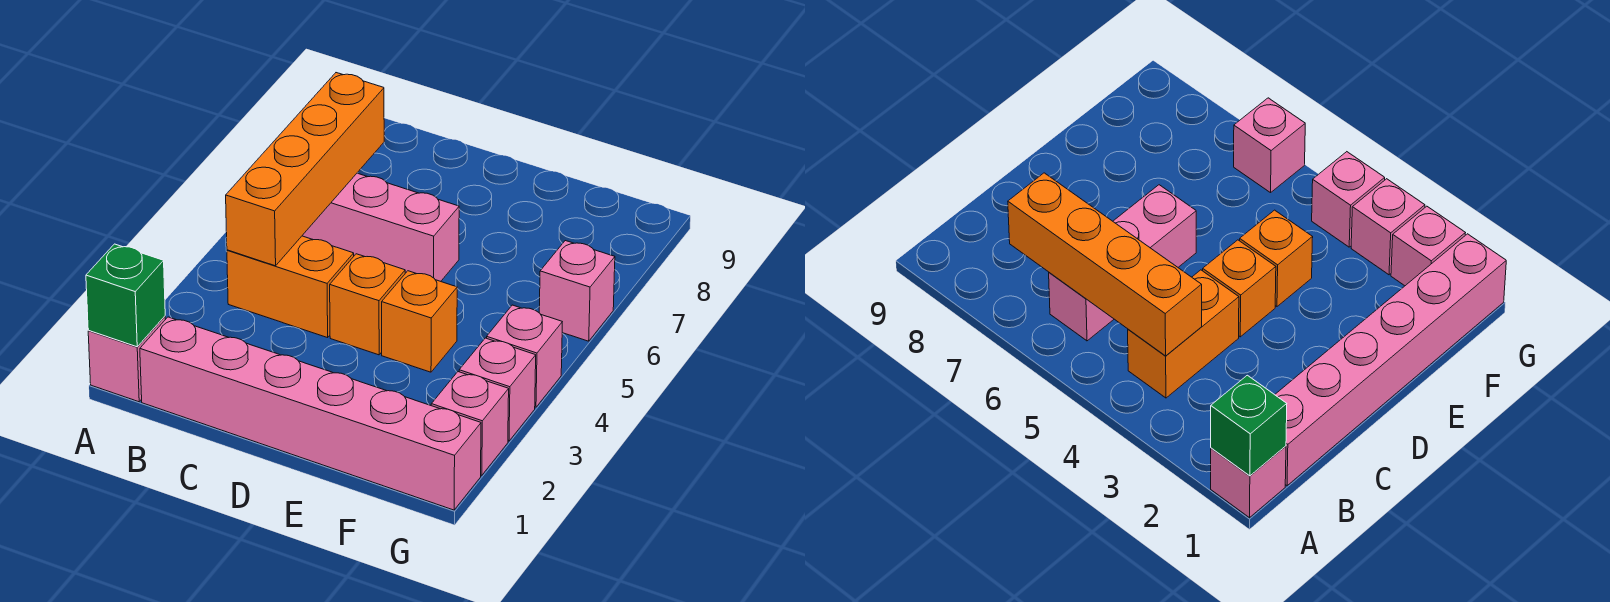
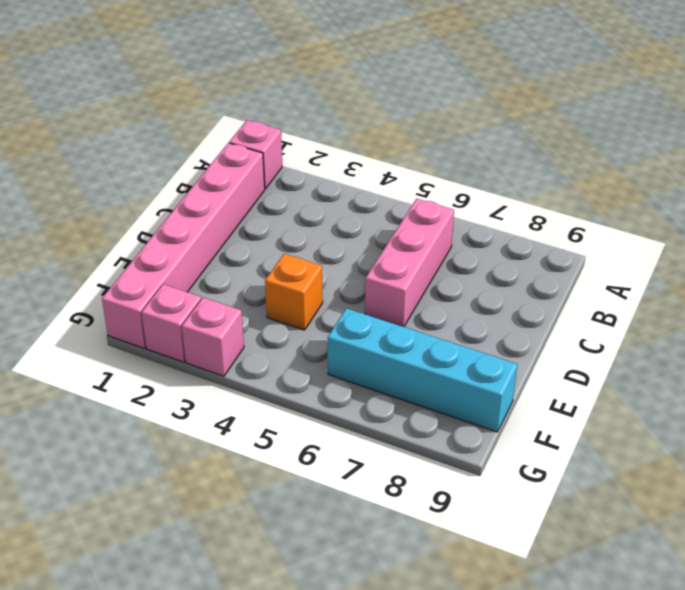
cyan 1x4 brick [328,308,517,432] -> none
none -> orange 1x2 brick [227,236,354,338]
none -> orange 1x1 brick [330,254,405,355]
none -> pink 1x1 brick [487,305,562,407]

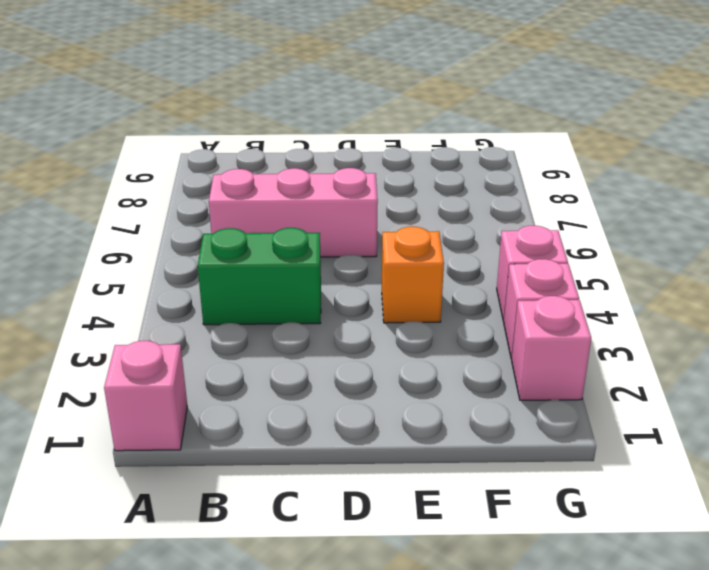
green 1x2 brick [198,228,321,325] -> orange 1x2 brick [227,236,354,338]
none -> pink 1x6 brick [140,317,481,510]
none -> orange 1x1 brick [330,254,405,355]
none -> pink 1x1 brick [539,241,615,341]

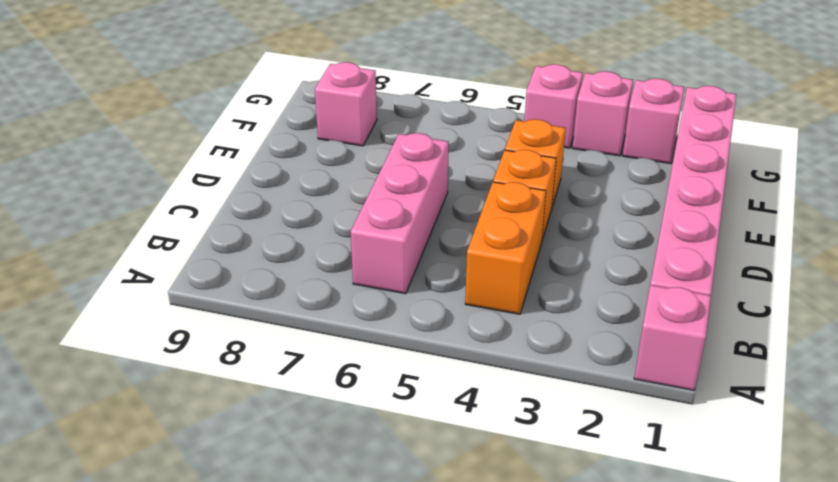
pink 1x1 brick [315,62,377,146] -> pink 1x1 brick moved to [539,241,615,341]
none -> green 1x1 brick [86,244,165,347]
none -> orange 1x4 brick [226,73,384,266]

